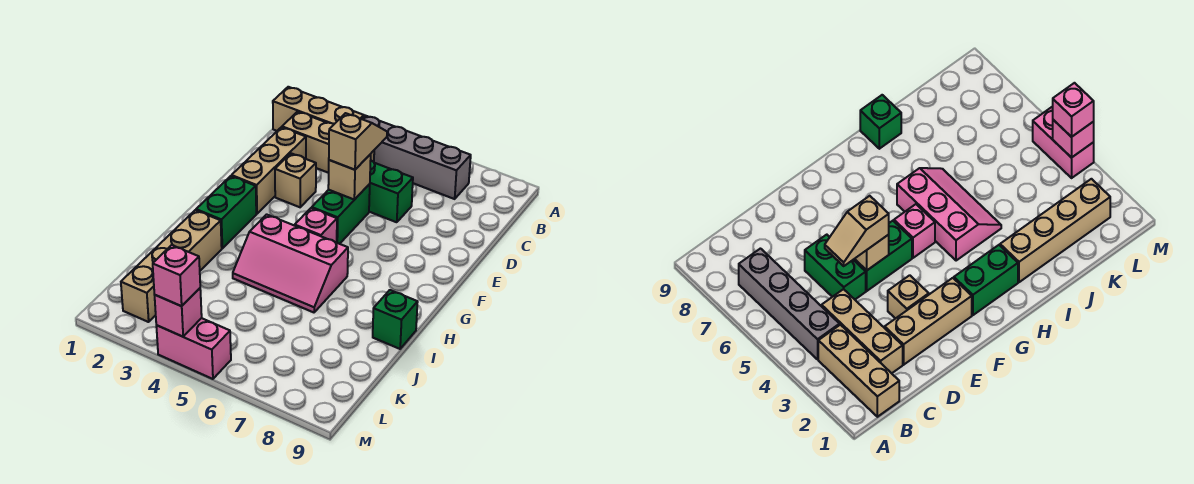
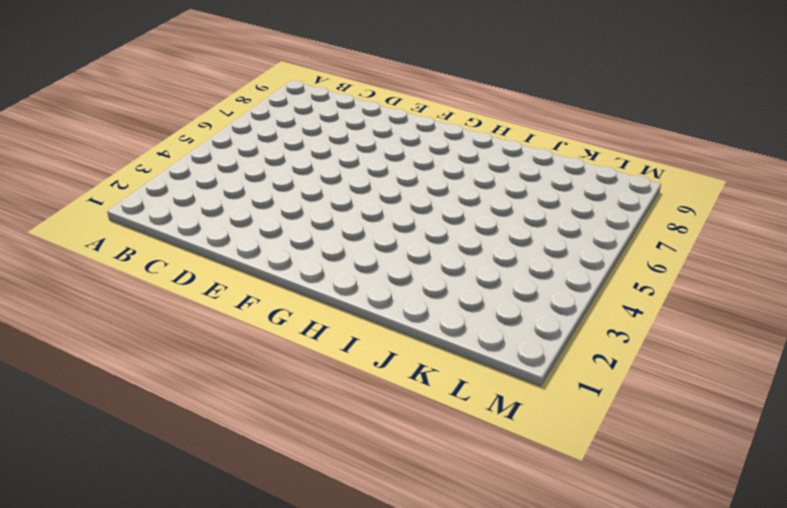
none -> tan 1x3 brick [273,87,364,131]
none -> grey 1x4 brick [362,116,471,199]
none -> tan 1x3 brick [282,112,374,173]

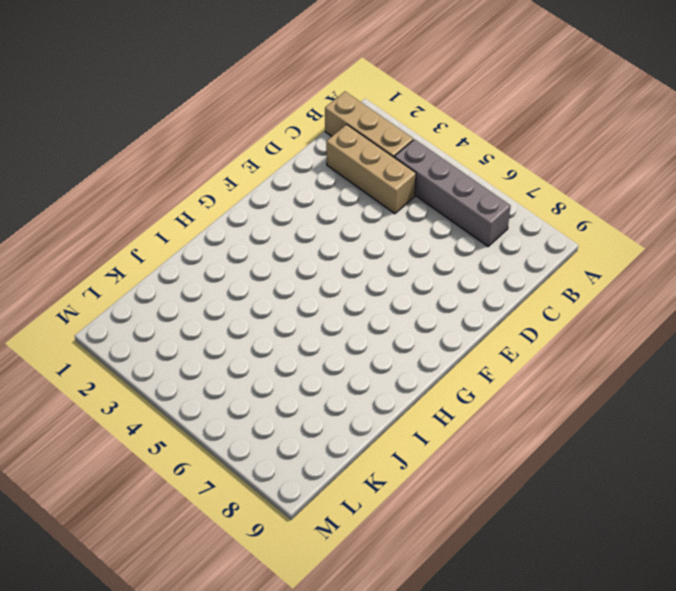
none -> tan 1x3 brick [232,127,306,214]
none -> green 1x2 brick [369,161,413,222]
none -> tan 1x1 brick [275,153,316,207]

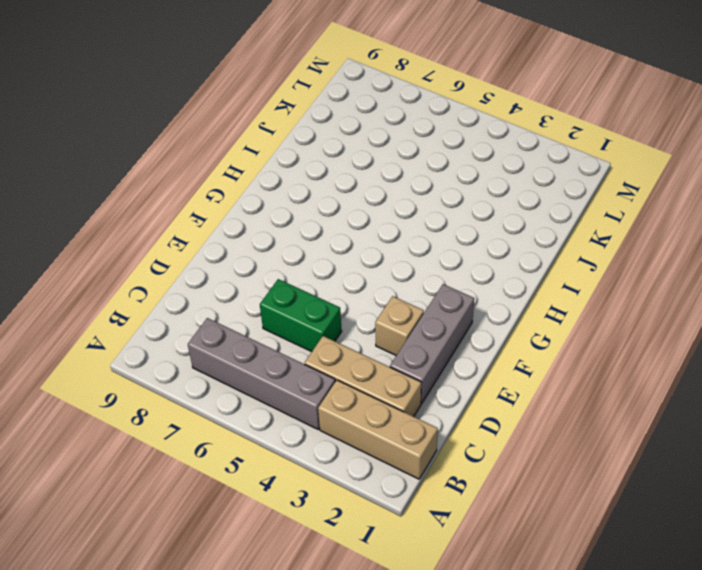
grey 1x3 brick [390,284,474,404] -> tan 1x3 brick [232,127,306,214]
none -> green 1x2 brick [312,184,370,244]
none -> green 1x2 brick [196,176,256,248]
none -> pink 1x1 brick [295,208,337,243]

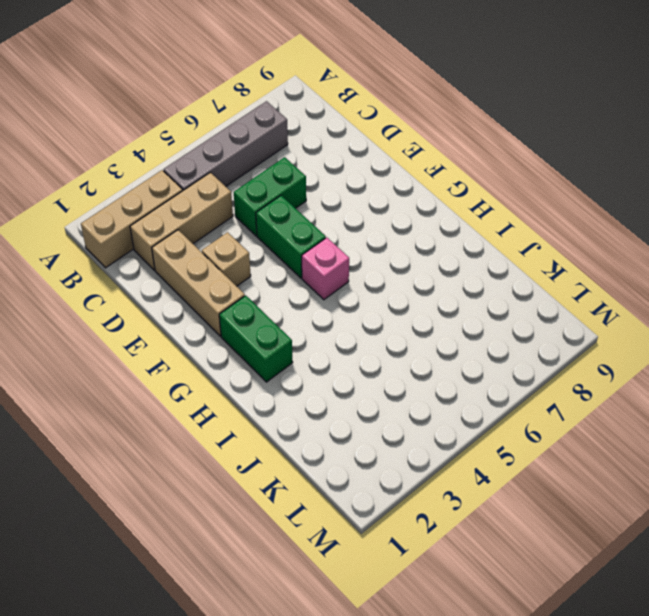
none -> pink 2x3 slope [233,214,348,312]
none -> tan 1x4 brick [121,210,222,322]
none -> green 1x1 brick [373,290,418,349]

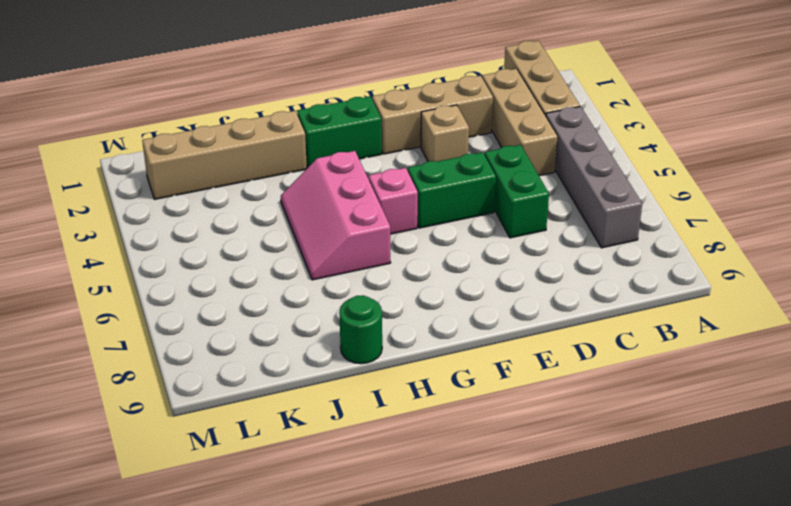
green 1x1 round brick [339,295,382,364] -> green 1x1 brick [373,290,418,349]
none -> pink 1x2 brick [156,318,231,379]
none -> tan 1x1 brick [328,154,371,200]
none -> pink 1x1 brick [155,288,202,337]

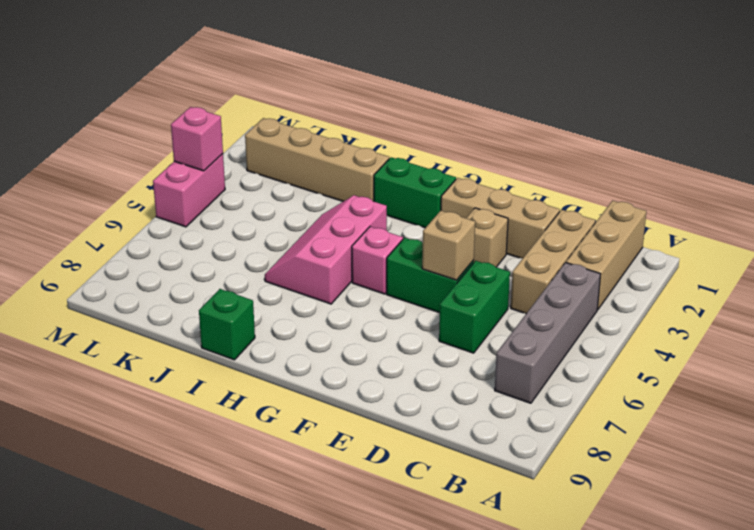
none -> tan 1x2 slope [329,113,387,170]
none -> pink 1x1 brick [153,245,200,306]

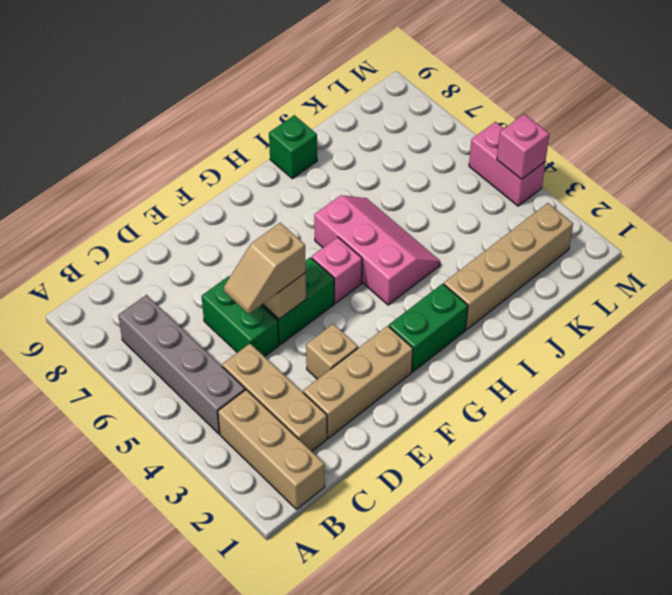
none -> pink 1x1 brick [153,245,200,306]

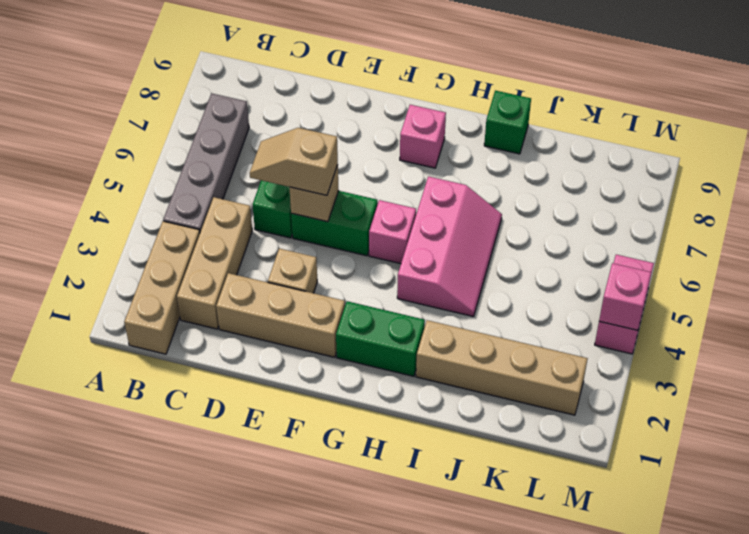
pink 1x1 brick [400,105,446,168] -> pink 1x1 brick moved to [153,245,200,306]

